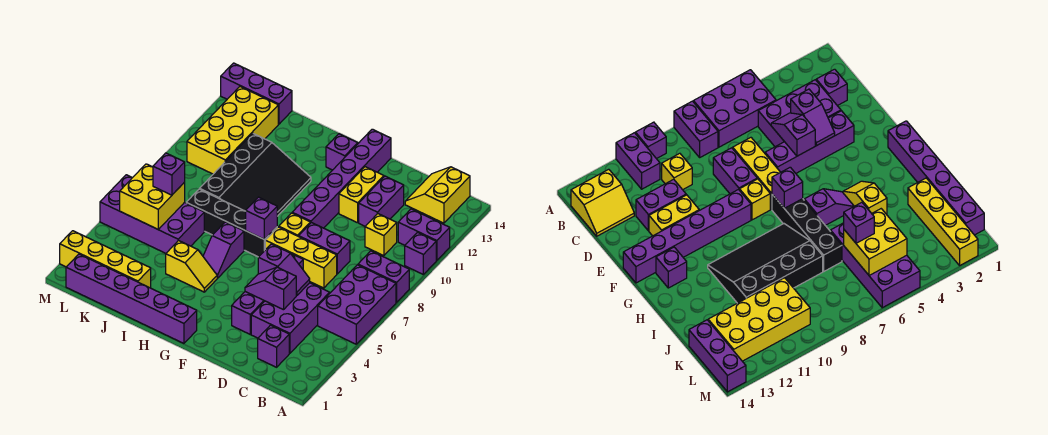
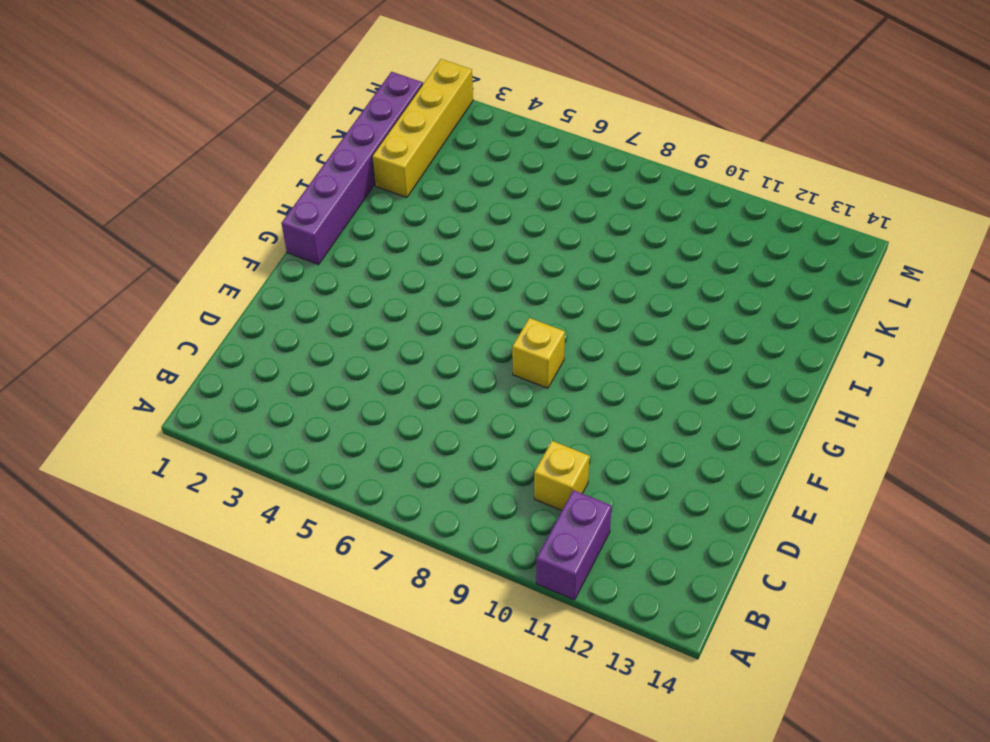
none -> purple 2x3 brick [318,265,396,344]
none -> purple 1x2 brick [358,251,409,302]
none -> purple 1x1 brick [405,233,436,274]
none -> yellow 2x2 slope [405,167,470,223]

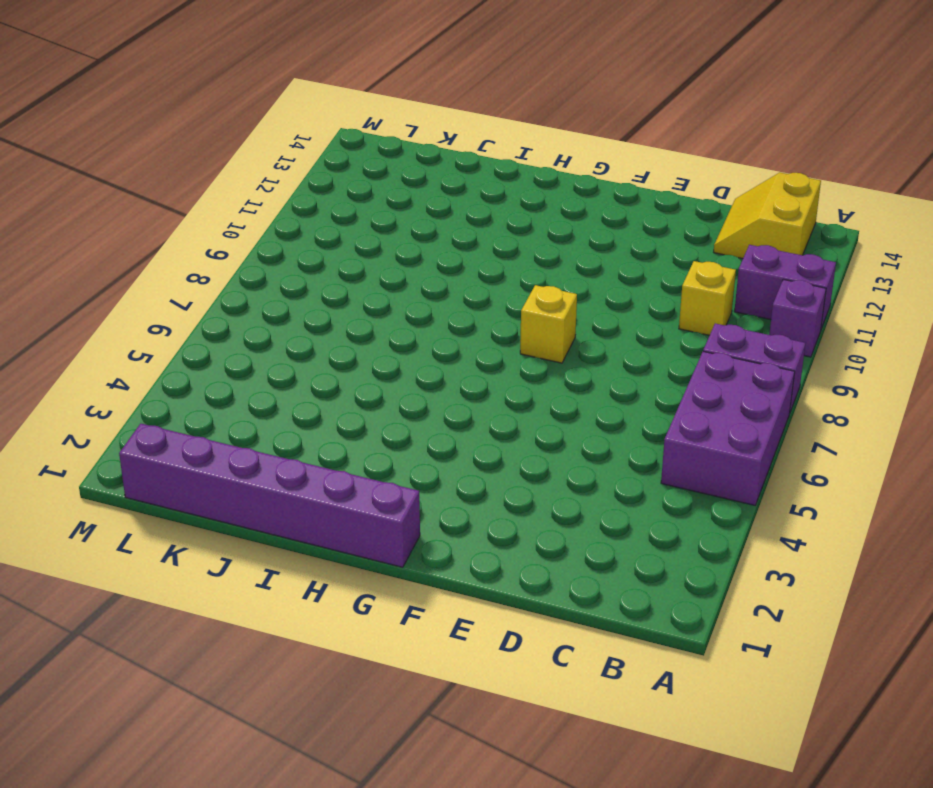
none -> purple 1x1 brick [258,325,289,367]
none -> purple 2x3 brick [251,283,330,353]
none -> yellow 1x3 brick [265,227,337,288]
none -> purple 1x2 brick [299,223,350,274]

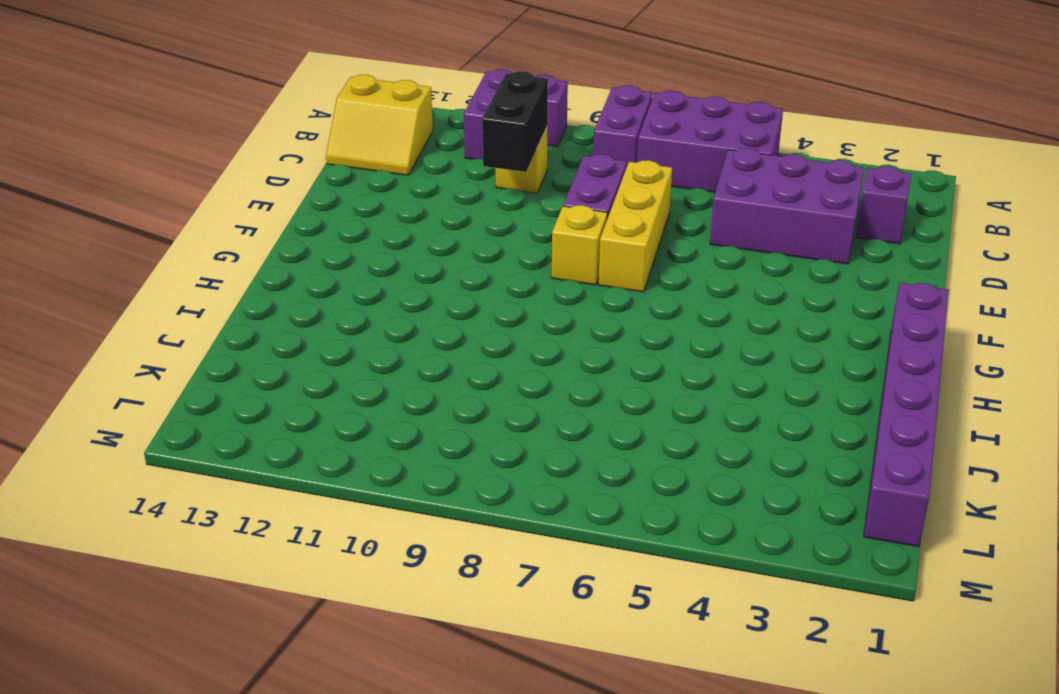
black 1x2 brick [482,71,548,172] -> none
none -> purple 1x2 brick [359,176,404,226]
none -> purple 1x4 brick [232,254,303,334]
none -> yellow 1x2 brick [339,167,384,223]
none -> purple 1x6 brick [292,129,391,228]

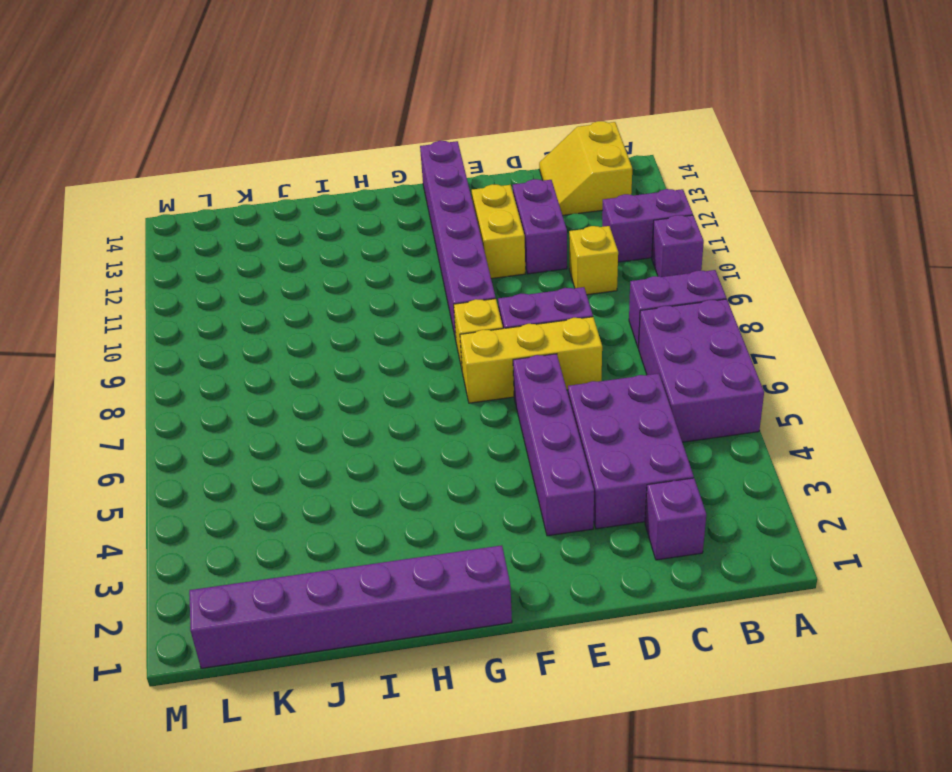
none -> black 1x4 brick [186,189,277,257]
none -> purple 1x1 brick [326,134,358,170]
none -> yellow 1x2 slope [166,240,217,292]
none -> purple 1x2 slope [203,222,244,278]

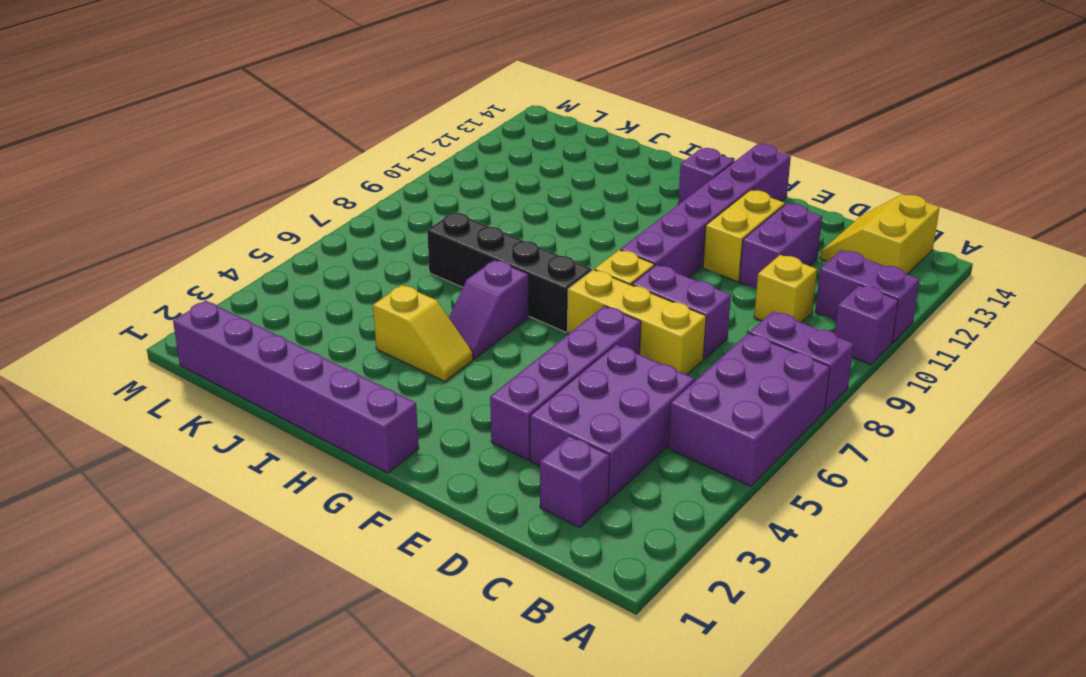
none -> black 3x4 slope [200,133,311,216]
none -> yellow 1x4 brick [60,231,151,288]
none -> purple 2x4 brick [100,175,204,253]
none -> yellow 2x4 brick [187,87,278,174]

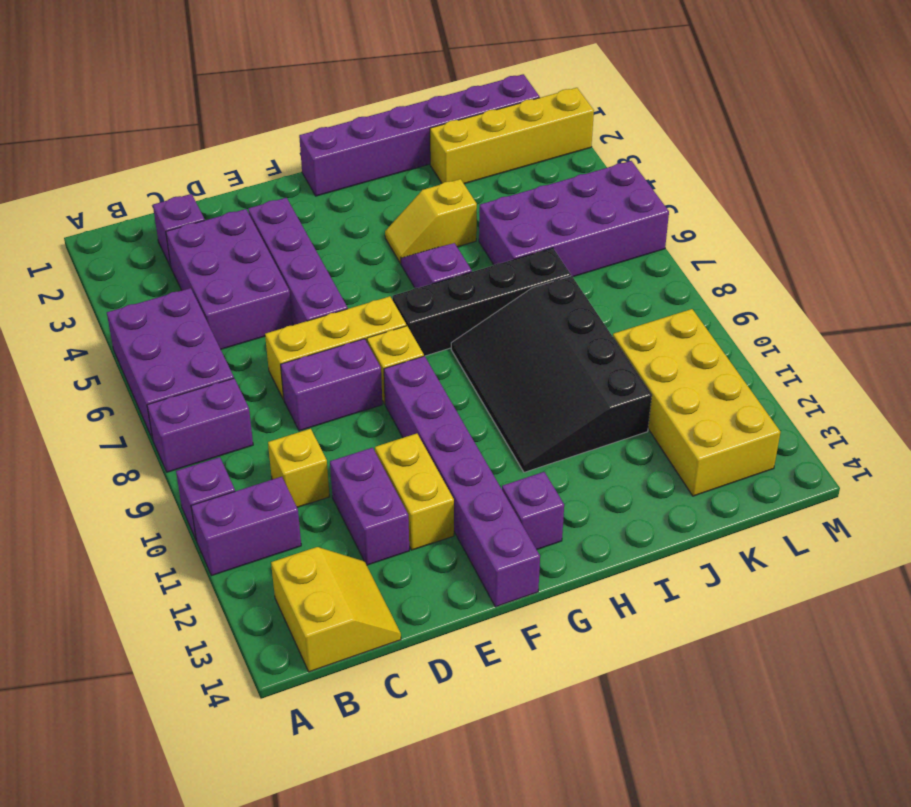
none -> purple 1x3 brick [221,63,292,124]
none -> purple 1x2 slope [245,267,296,310]
none -> purple 1x2 slope [258,244,310,296]
none -> purple 1x1 brick [246,197,277,239]

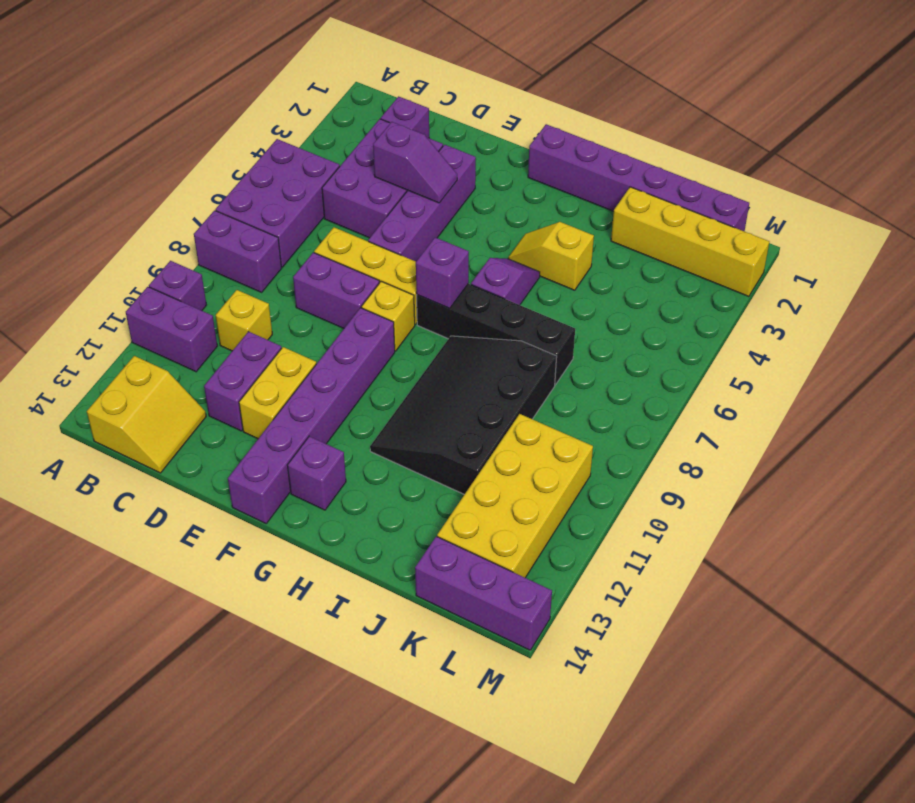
none -> purple 2x4 brick [100,175,204,253]
none -> purple 1x2 slope [258,244,310,296]
none -> yellow 2x2 brick [120,164,185,229]
none -> purple 1x1 brick [153,153,185,195]

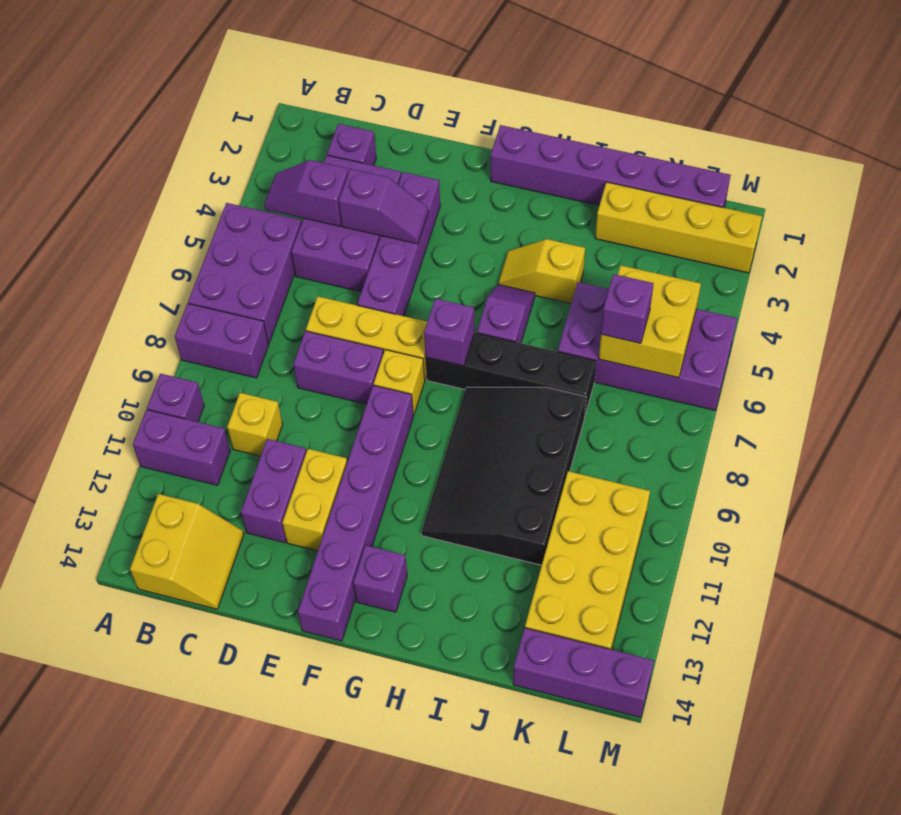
purple 1x2 slope [264,160,349,226] -> purple 1x2 slope moved to [258,244,310,296]

